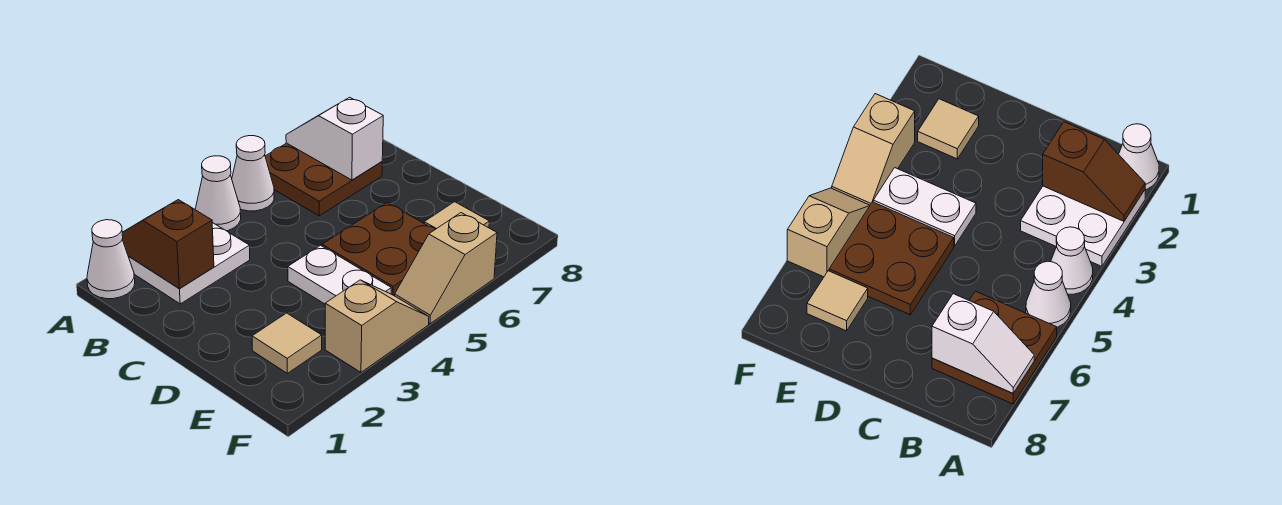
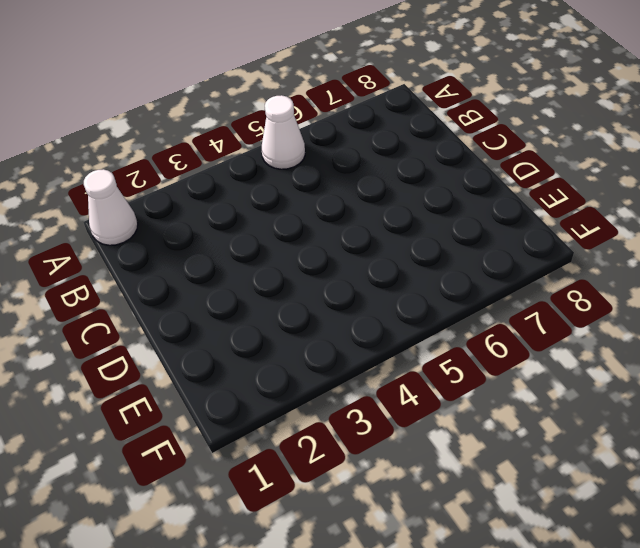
none -> white 2x2 plate [128,223,250,304]
none -> white 1x1 cone [195,156,241,231]
none -> brown 2x2 plate [265,143,382,216]

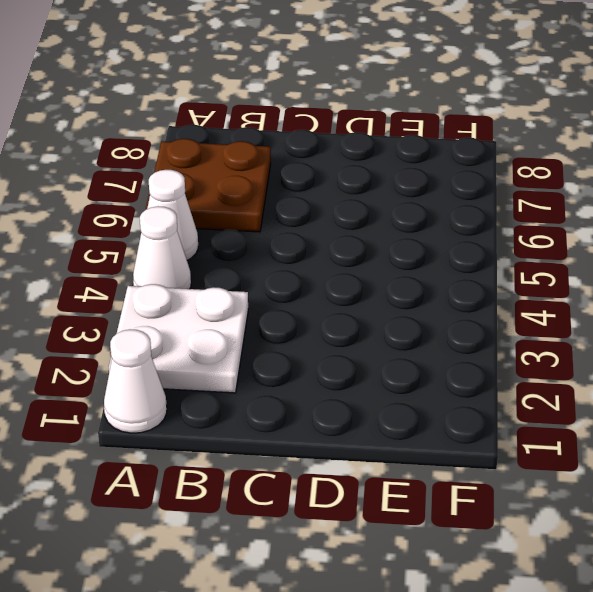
none -> white 1x2 plate [288,245,391,304]
none -> brown 2x2 plate [322,203,435,296]
none -> tan 1x1 tile [252,313,322,373]

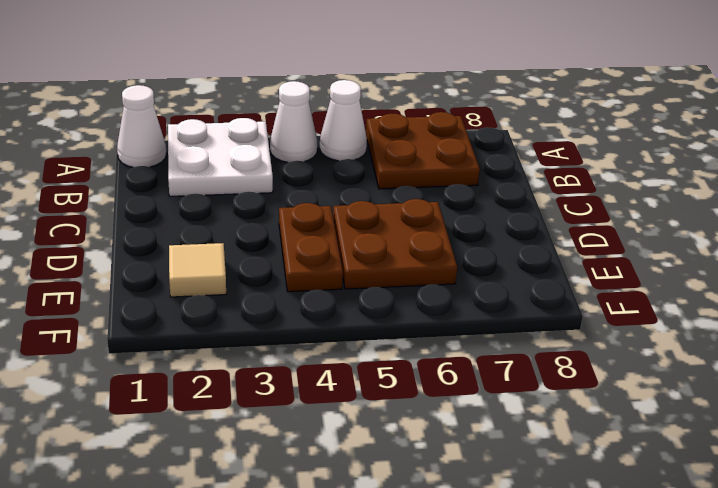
brown 1x2 plate [279,203,343,292] -> white 1x2 plate [288,245,391,304]
none -> tan 1x1 tile [424,202,489,229]
none -> tan 1x2 slope [325,280,429,372]
none -> tan 1x2 slope [395,213,497,324]

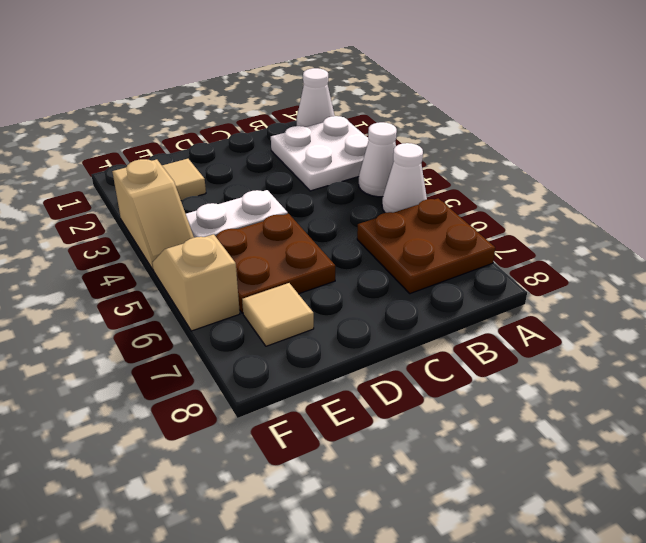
none -> brown 1x2 slope [122,200,214,288]
none -> white 1x2 slope [286,97,383,180]

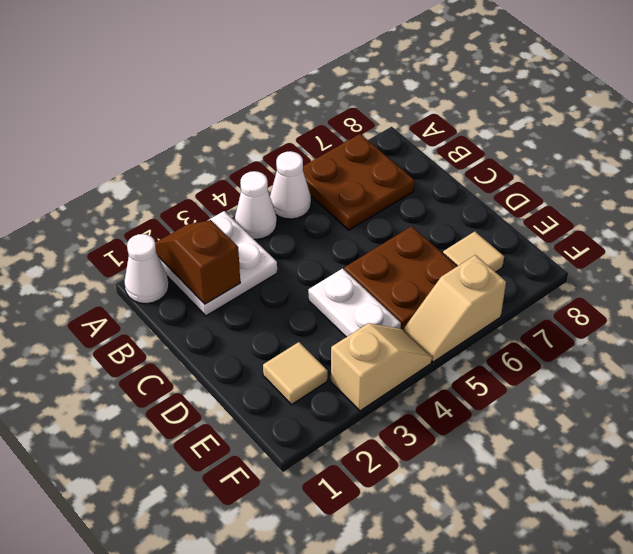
none -> white 1x2 slope [286,97,383,180]

